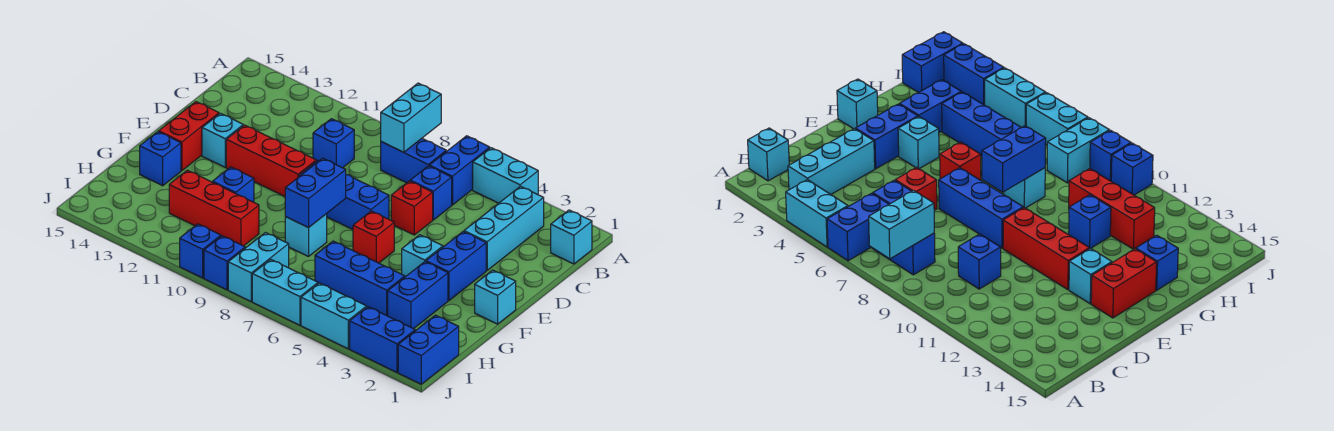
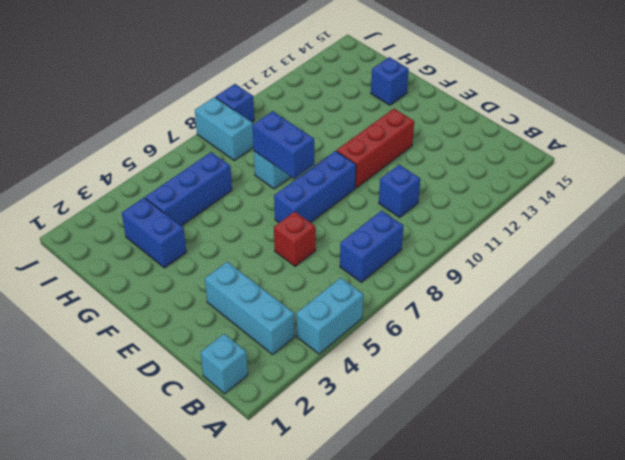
none -> blue 1x2 brick [429,136,490,205]
none -> blue 1x1 brick [410,166,452,220]
none -> blue 1x2 brick [426,231,486,300]
none -> cyan 1x1 brick [202,113,243,167]

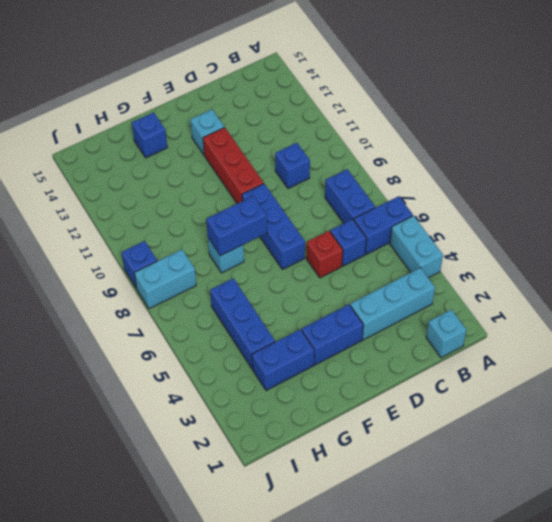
none -> red 1x2 brick [159,102,219,171]
none -> cyan 1x1 brick [475,270,516,324]
none -> cyan 1x1 brick [402,235,443,277]
none -> red 1x1 brick [353,211,394,263]

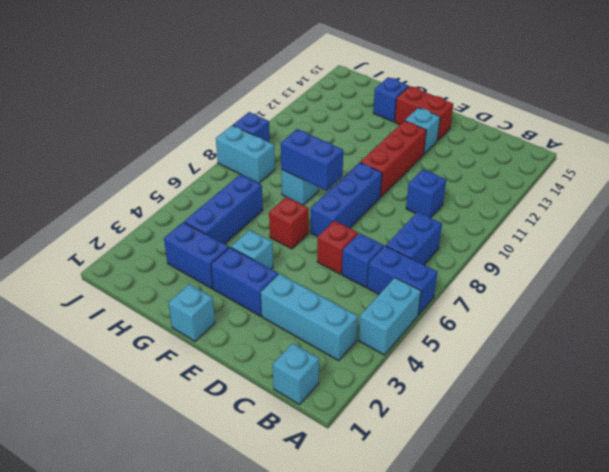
none -> blue 1x1 brick [213,167,254,202]
none -> red 1x3 brick [169,170,259,246]
none -> blue 1x2 brick [398,315,459,384]
none -> blue 1x2 brick [350,307,415,372]

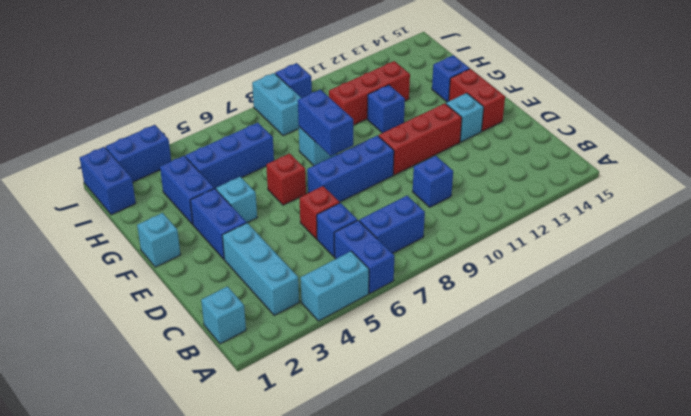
none -> cyan 1x2 brick [301,283,367,349]
none -> cyan 1x2 brick [252,259,318,325]
none -> blue 1x1 brick [180,224,221,278]
none -> cyan 1x2 brick [381,83,441,152]

